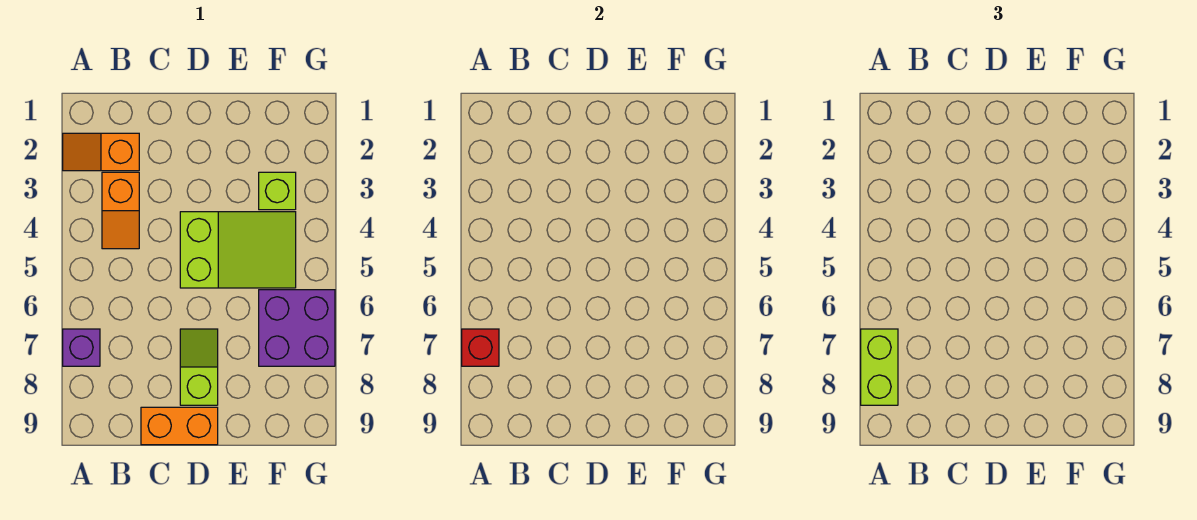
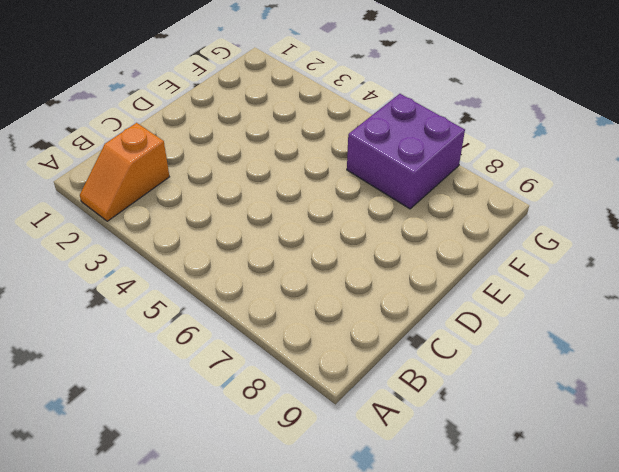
none -> purple 1x1 brick [63,329,100,366]
none -> orange 1x2 slope [102,172,139,249]

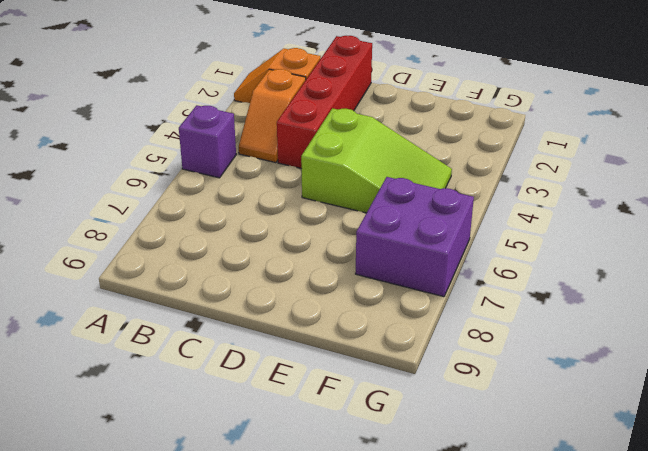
purple 1x1 brick [179,105,236,178] -> purple 1x1 brick moved to [63,329,100,366]
red 1x4 brick [277,36,372,169] -> none
none -> orange 1x2 brick [141,407,218,445]
none -> lime 1x2 slope [180,329,218,405]

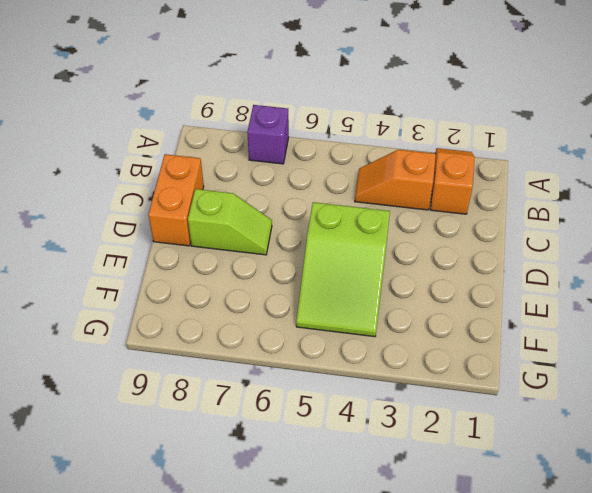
none -> lime 1x1 brick [259,172,296,210]
none -> purple 2x2 brick [259,290,335,366]

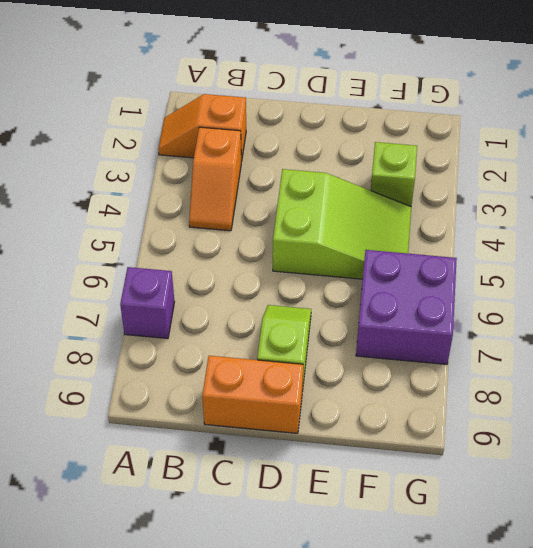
none -> red 1x1 brick [462,329,499,366]
none -> lime 1x2 brick [861,329,898,405]

